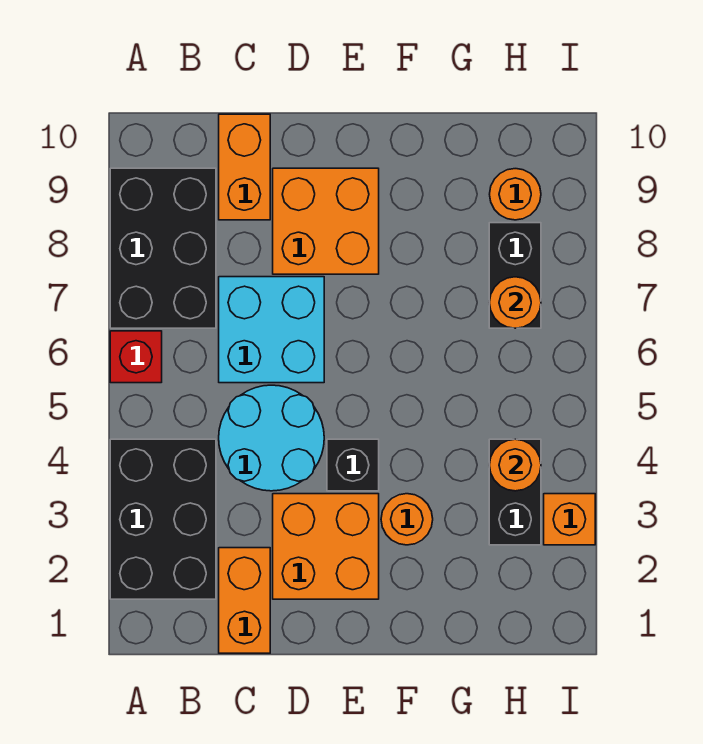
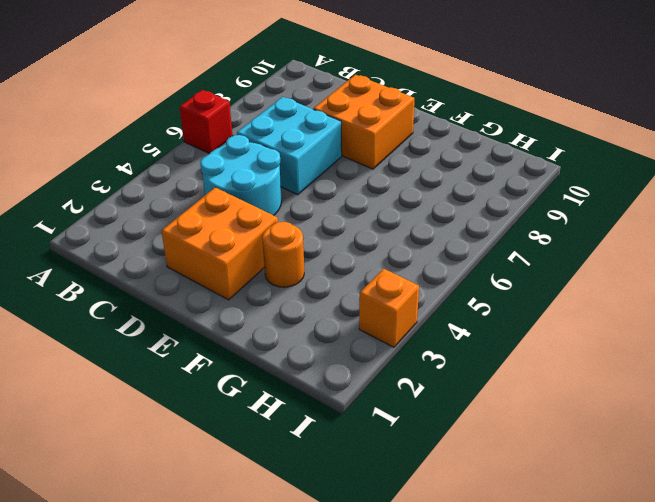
none -> black 2x3 brick [110,439,216,599]
none -> black 2x3 brick [110,168,216,328]
none -> orange 1x2 brick [219,548,270,653]

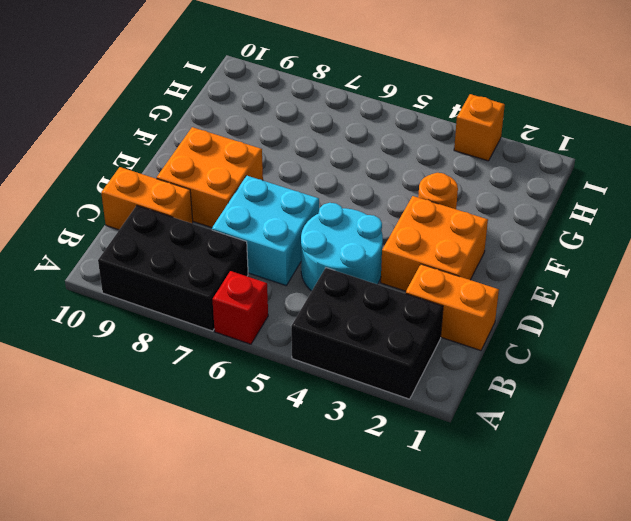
none -> black 1x1 brick [327,439,379,491]
none -> black 1x2 brick [489,439,541,545]
none -> black 1x2 brick [489,223,541,328]

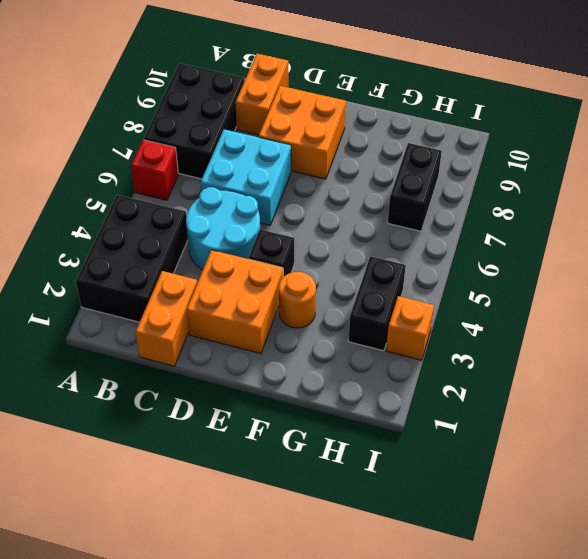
none -> orange 1x1 round brick [490,169,541,220]
none -> orange 1x1 round brick [489,439,541,491]
none -> orange 1x1 round brick [489,277,541,328]

